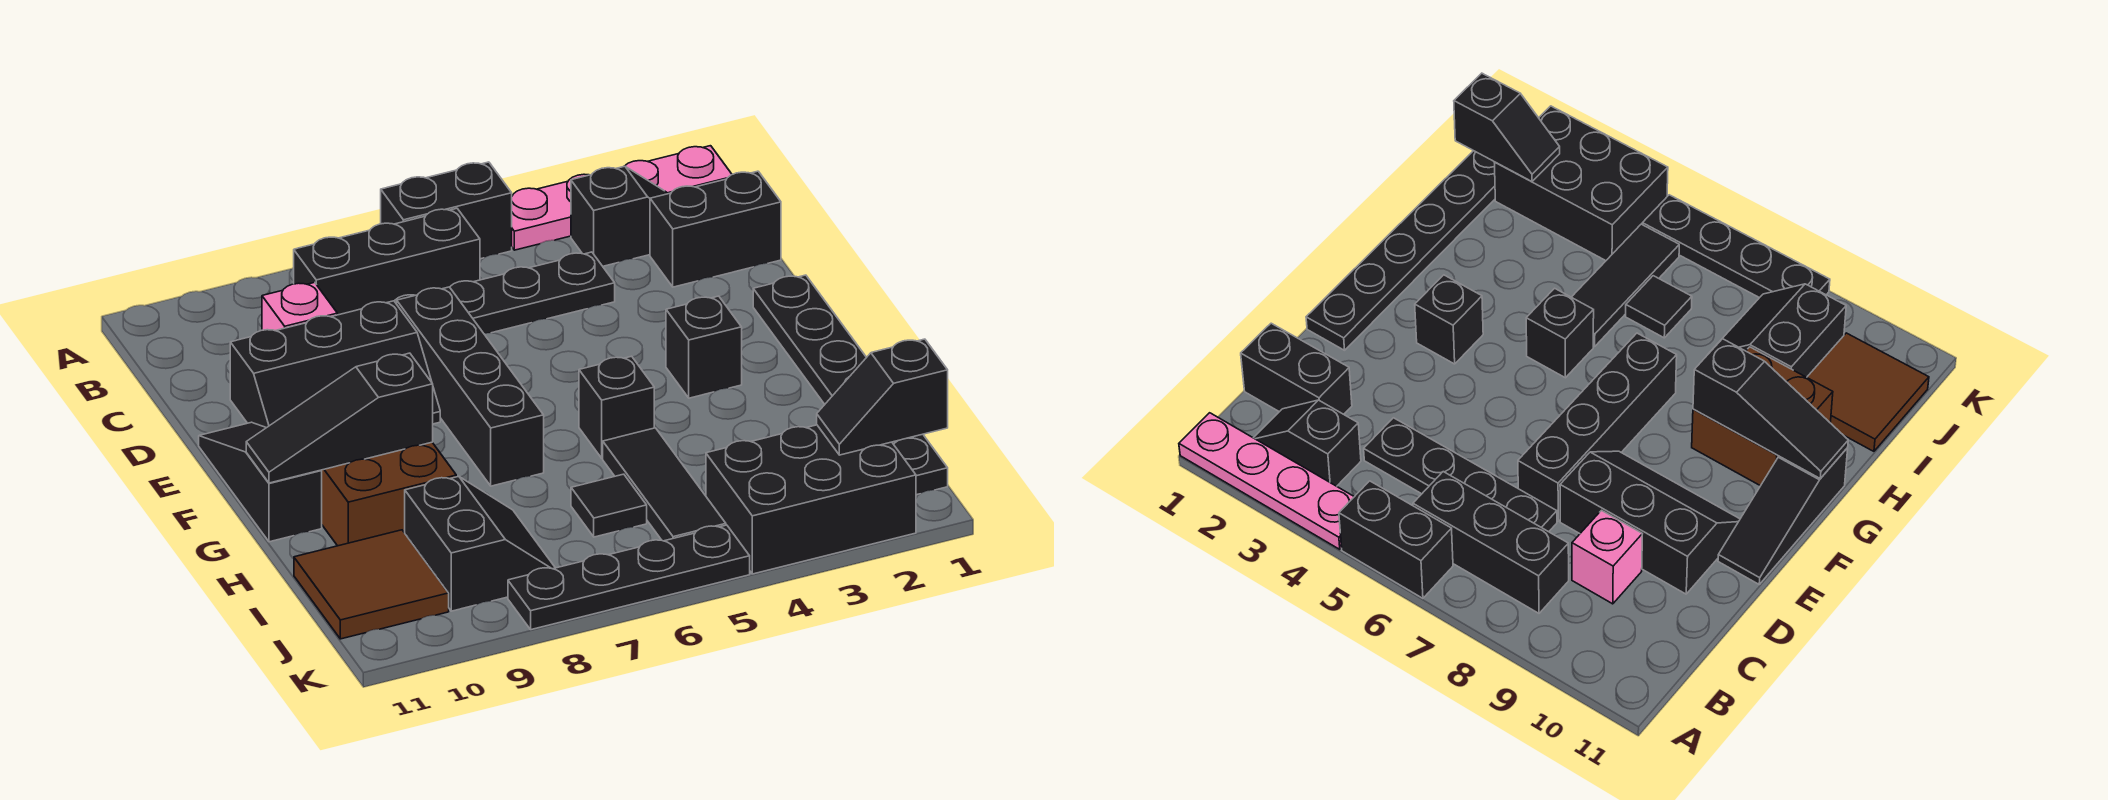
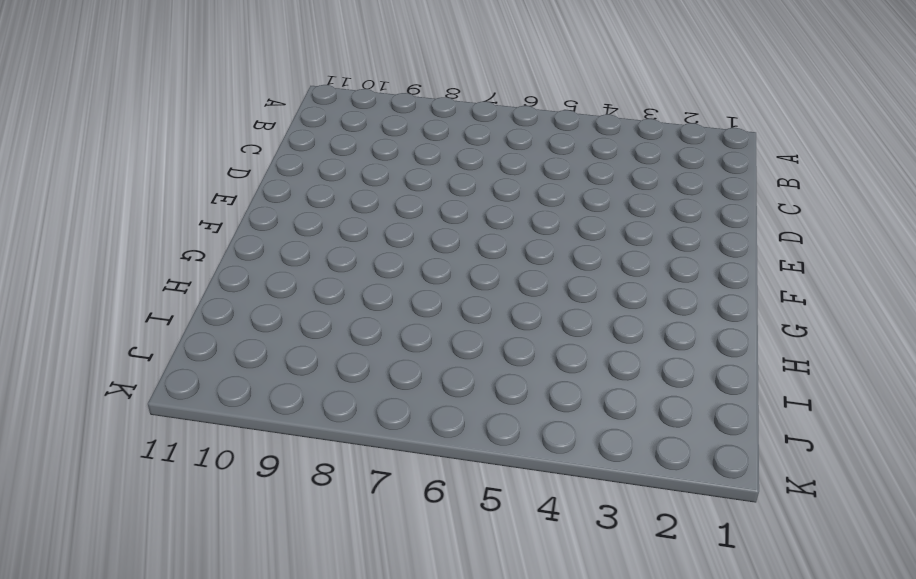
none -> pink 1x4 plate [512,146,732,250]
none -> black 1x2 brick [381,162,512,259]
none -> black 1x2 slope [571,166,668,266]

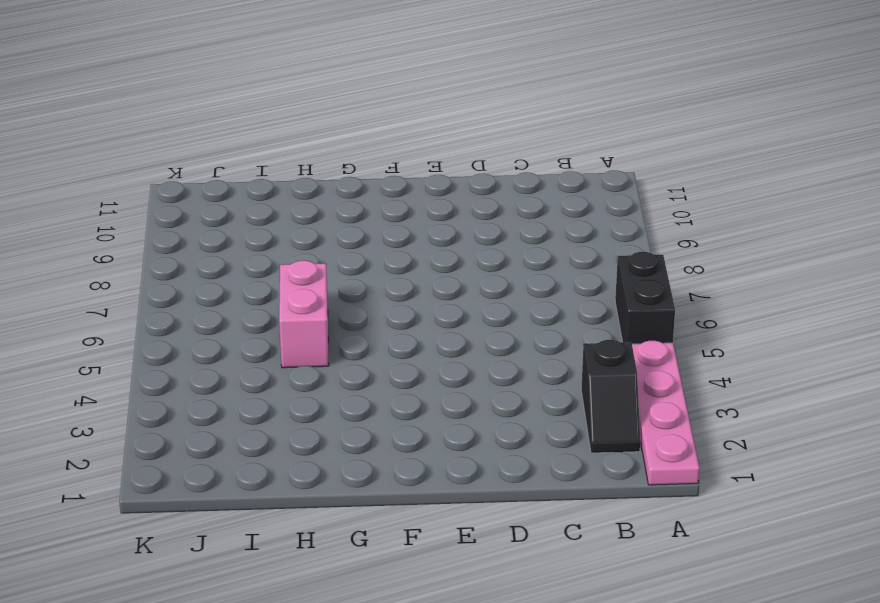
pink 1x2 brick [279,260,329,368] -> black 1x3 tile [603,428,726,541]
none -> black 1x3 brick [294,208,480,315]
none -> black 1x2 brick [650,171,781,287]
none -> black 1x4 plate [395,252,615,334]

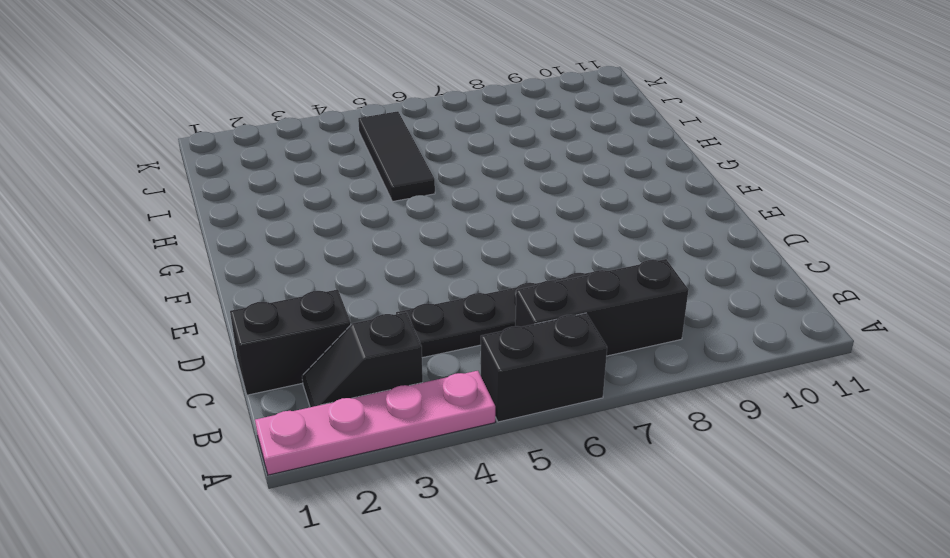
none -> pink 1x1 brick [262,282,337,331]
none -> black 1x4 brick [397,287,544,486]
none -> black 2x3 slope [230,301,440,428]

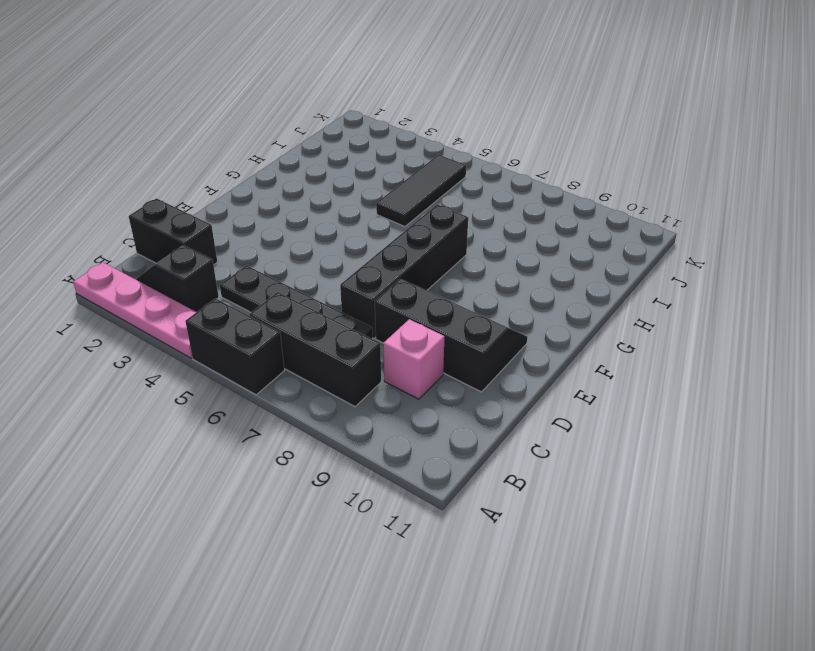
none -> black 1x6 plate [753,275,948,495]
none -> black 1x3 slope [199,422,322,542]
none -> black 1x1 brick [666,296,742,398]

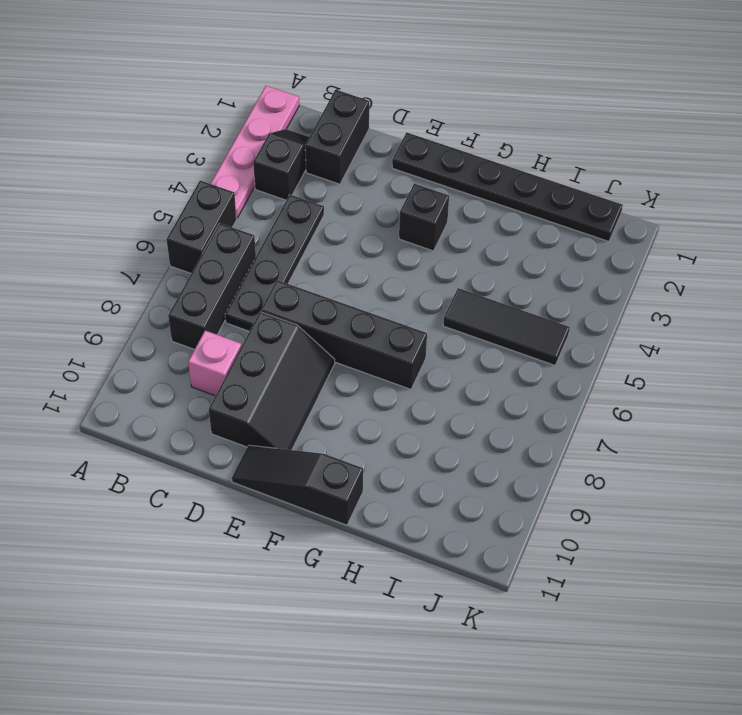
none -> black 1x1 brick [579,356,654,458]
none -> brown 2x2 brick [321,442,456,546]
none -> black 1x1 tile [571,474,647,537]

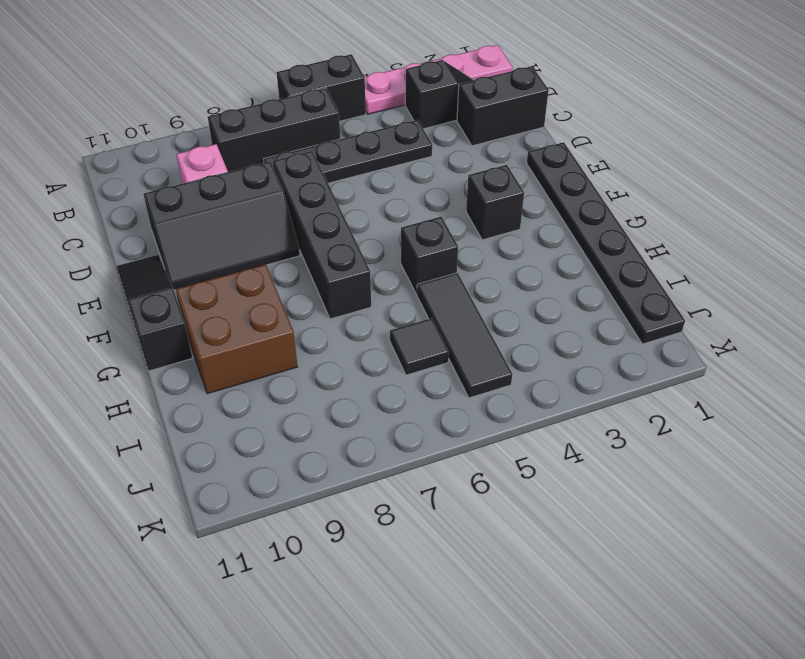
none -> black 2x2 slope [405,476,555,611]
none -> brown 2x2 tile [294,530,449,639]
none -> black 2x3 brick [706,425,916,574]

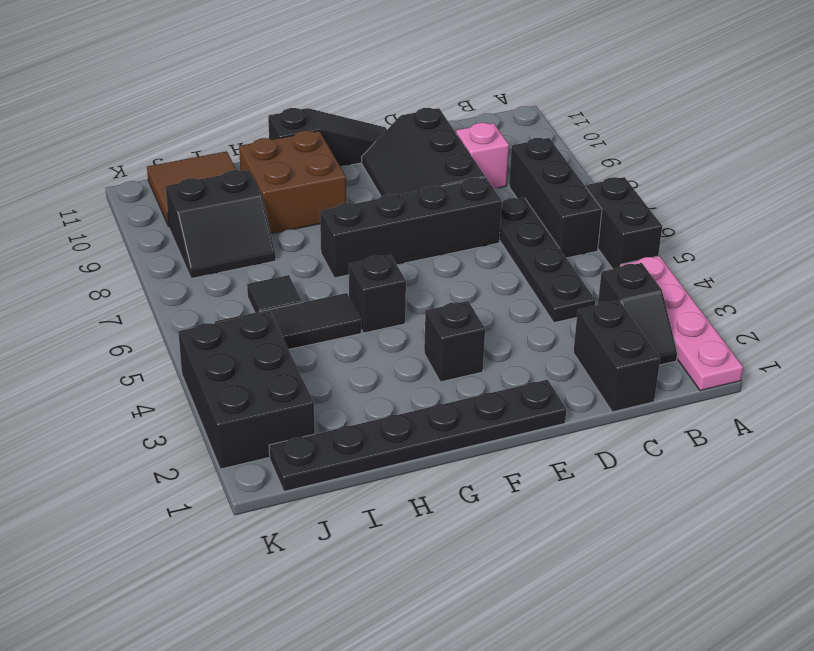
none -> black 1x4 plate [508,525,750,630]
none -> black 1x3 slope [246,353,433,483]
none -> black 1x2 slope [817,339,948,455]

